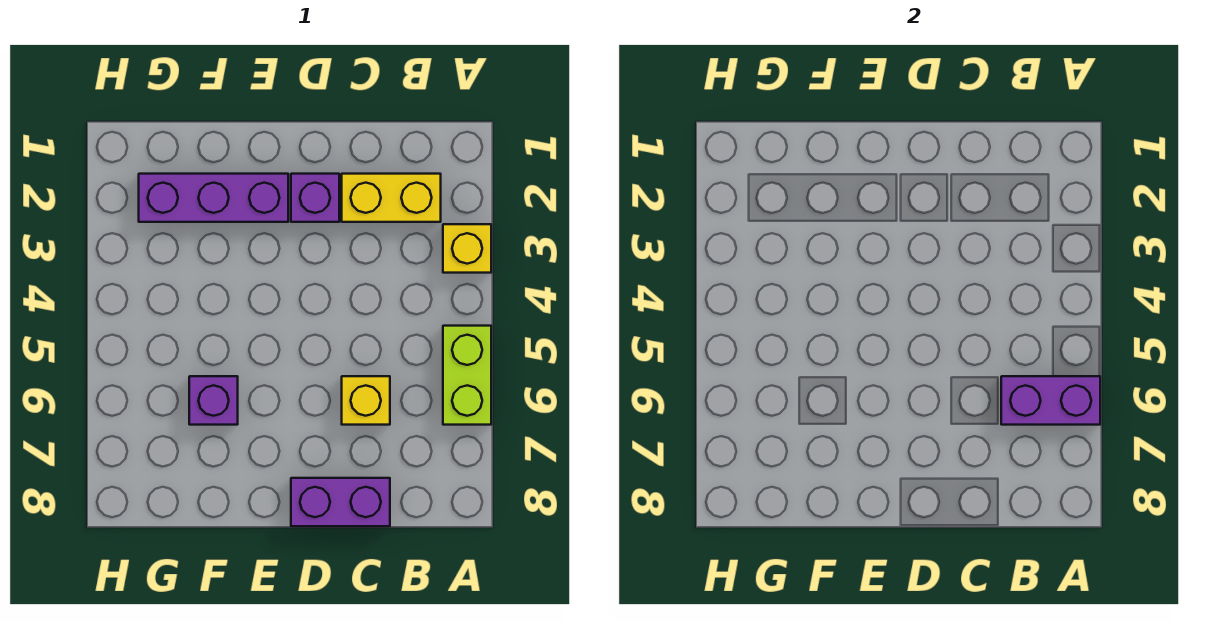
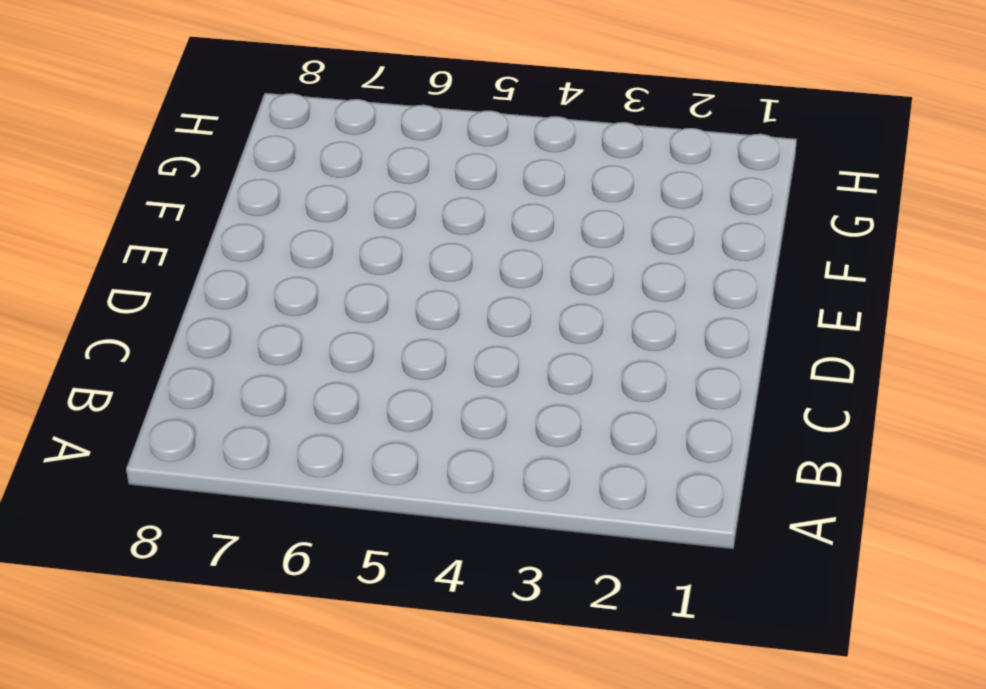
none -> yellow 1x1 brick [443,224,491,273]
none -> lime 1x2 brick [443,326,491,425]

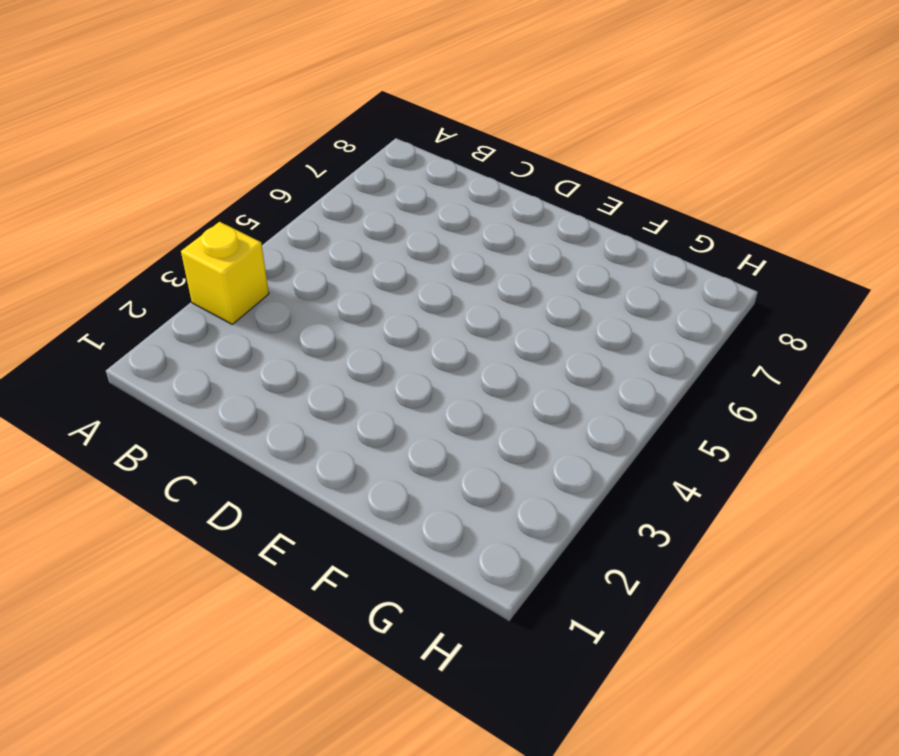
none -> lime 1x2 brick [443,326,491,425]
none -> yellow 1x2 brick [342,174,441,222]

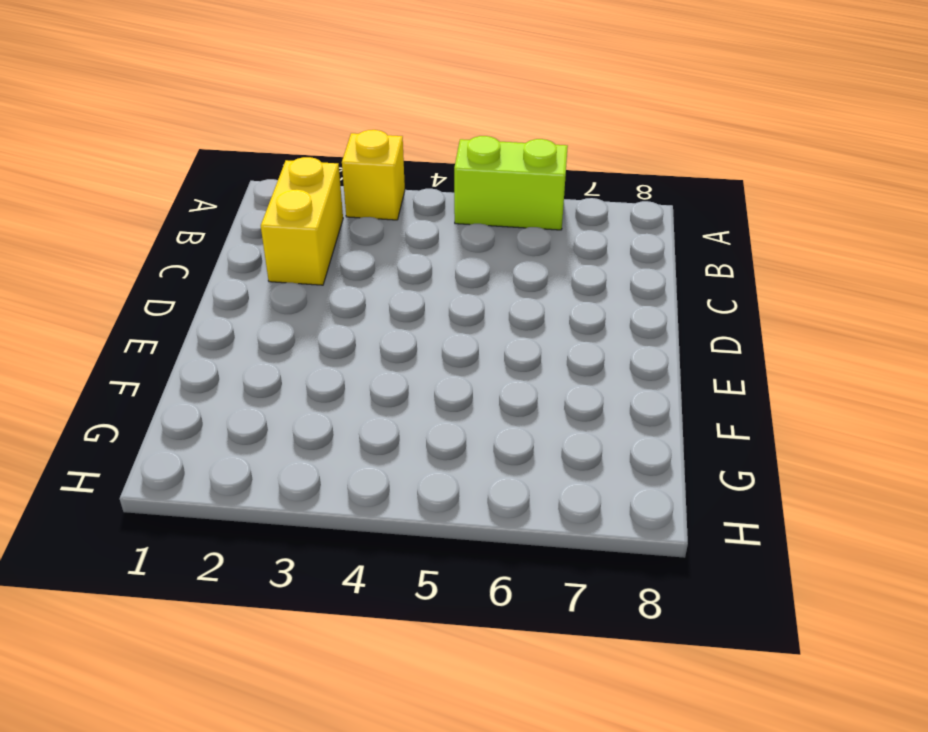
none -> yellow 1x1 brick [342,376,390,425]
none -> purple 1x2 brick [291,478,390,526]

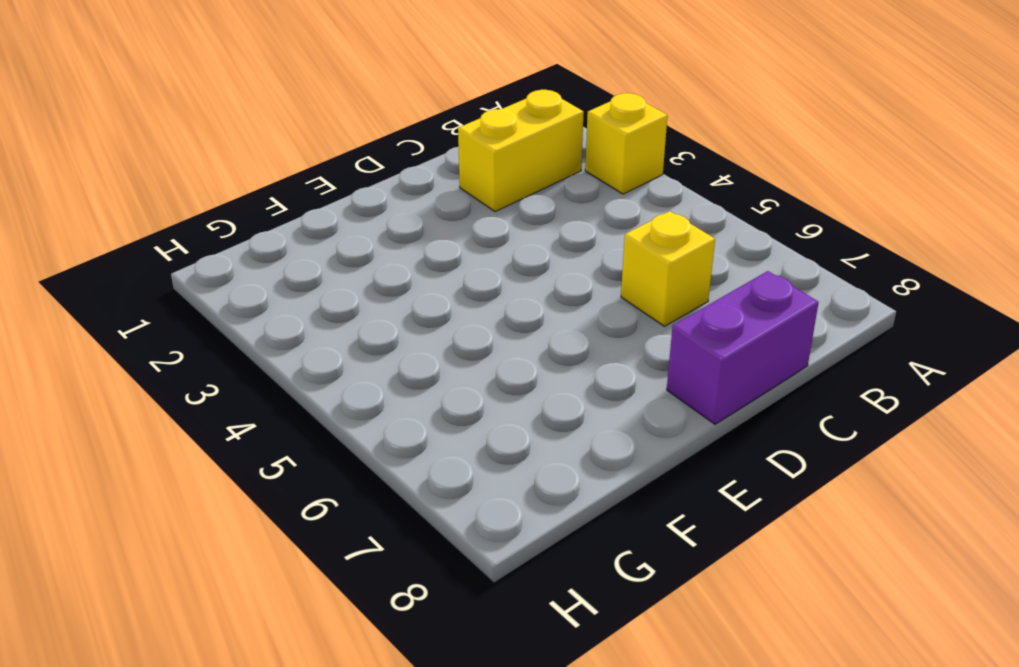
none -> lime 1x2 brick [443,326,491,425]
none -> purple 1x1 brick [291,174,339,222]

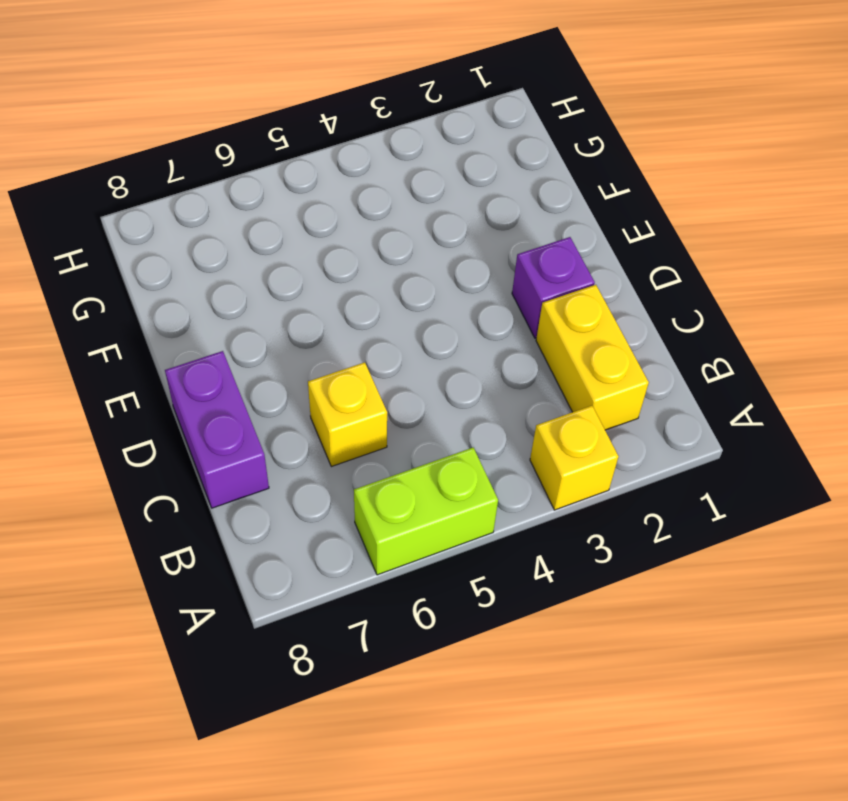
none -> purple 1x3 brick [139,174,288,222]
none -> purple 1x1 brick [189,376,238,425]

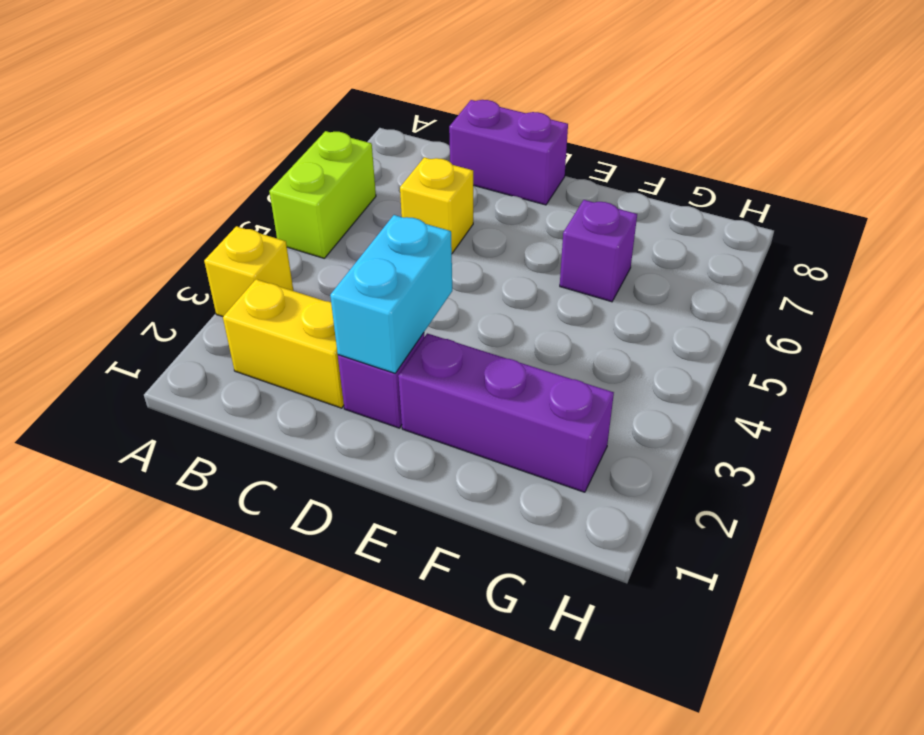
cyan 1x2 brick [330,215,452,373] -> none
none -> purple 1x2 brick [1001,376,1100,425]

